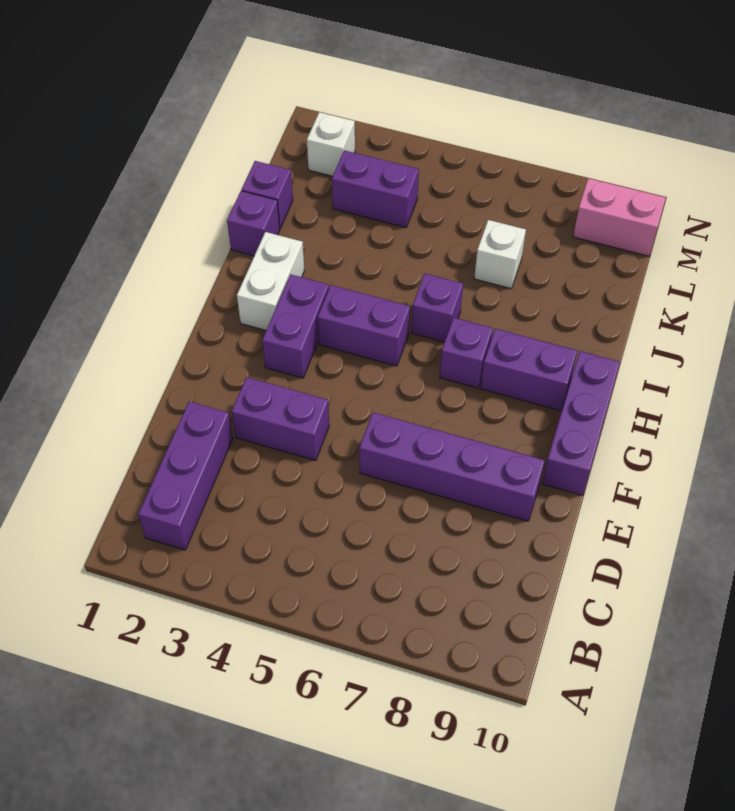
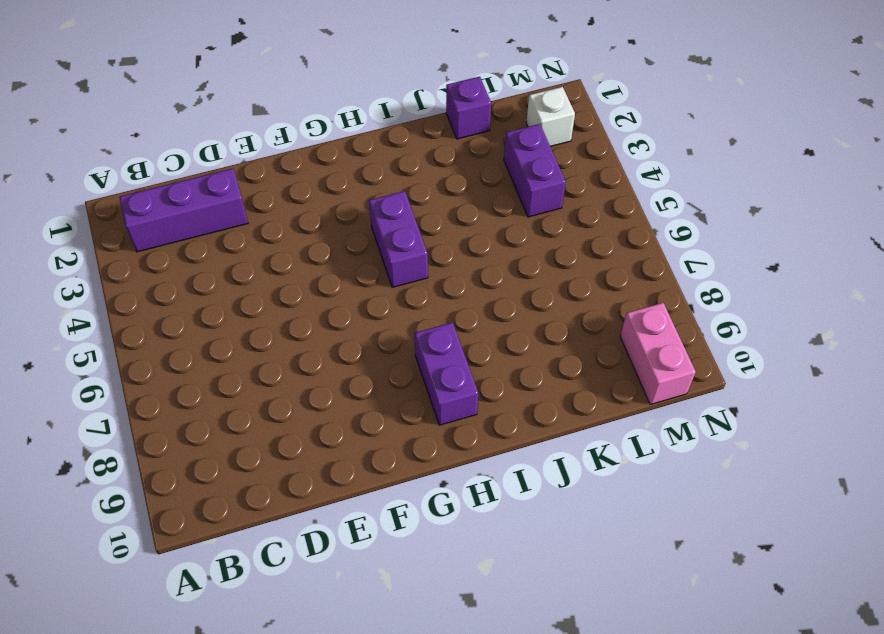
none -> purple 1x2 brick [232,377,329,461]
none -> purple 1x4 brick [359,412,545,521]
none -> purple 1x3 brick [542,351,620,495]

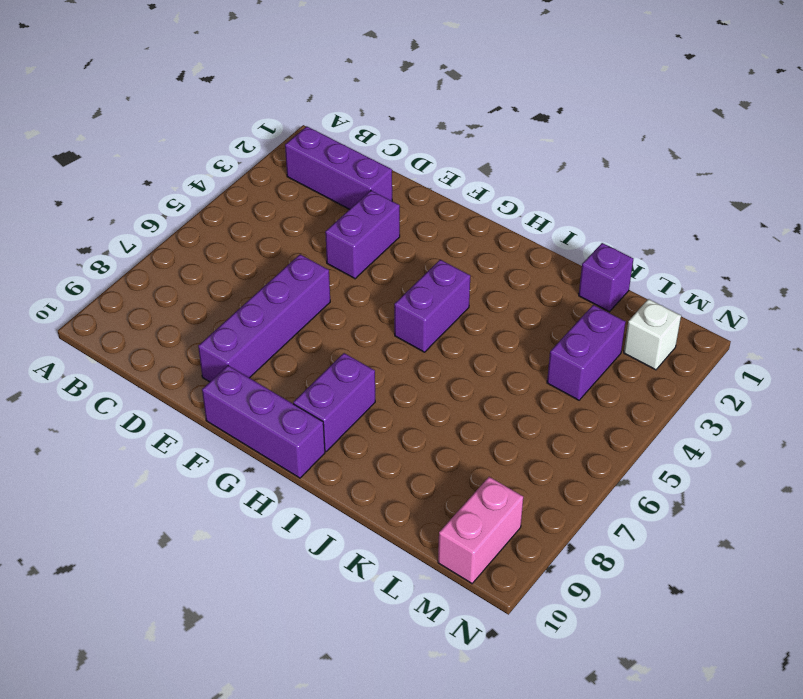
none -> purple 1x2 brick [262,275,329,378]
none -> white 1x2 brick [237,232,304,330]
none -> purple 1x1 brick [440,318,493,388]

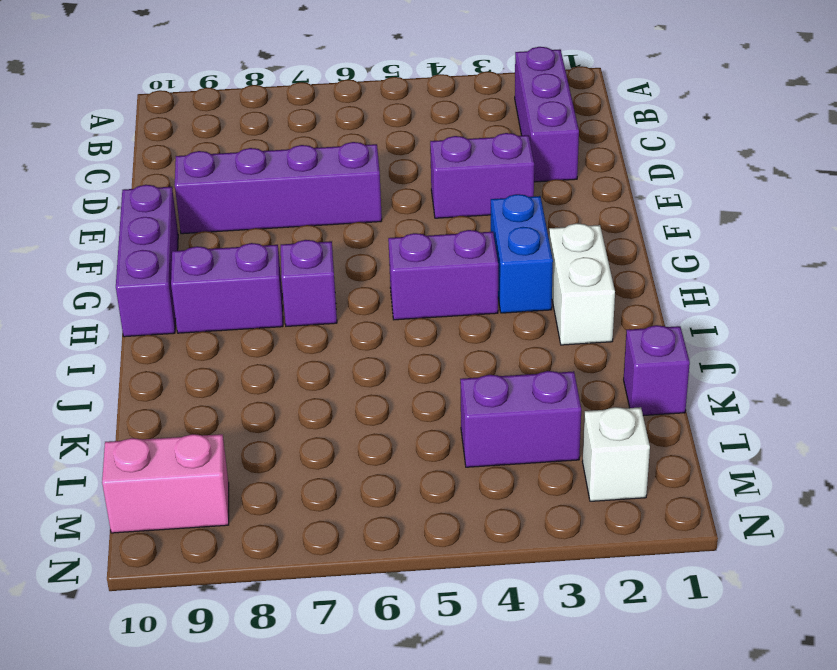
blue 1x2 brick [491,194,553,313] -> purple 1x2 brick [262,275,329,378]
none -> purple 1x1 brick [411,274,463,342]
none -> purple 1x1 brick [227,191,280,256]
none -> white 1x1 brick [474,220,526,289]

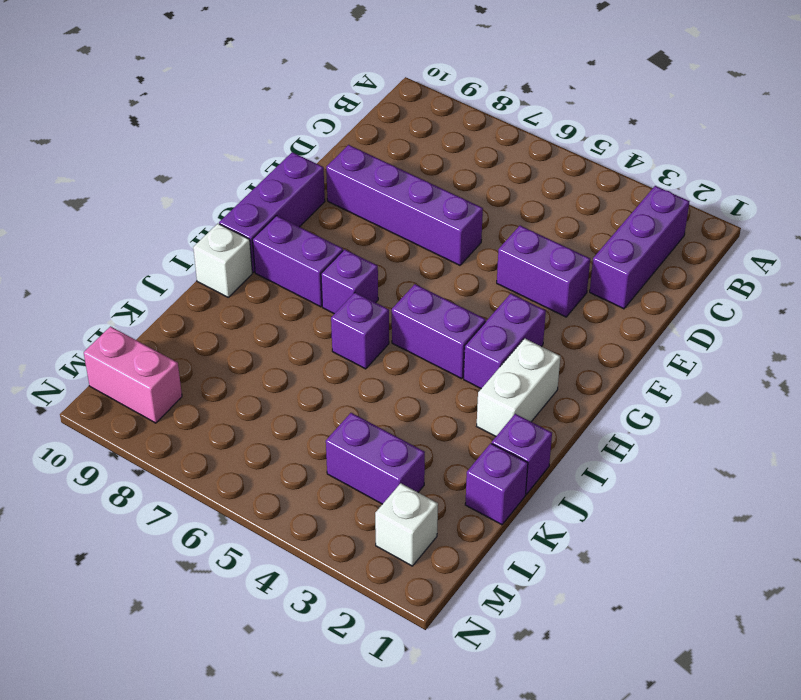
white 1x1 brick [193,224,252,297] -> white 1x1 brick moved to [474,220,526,289]

